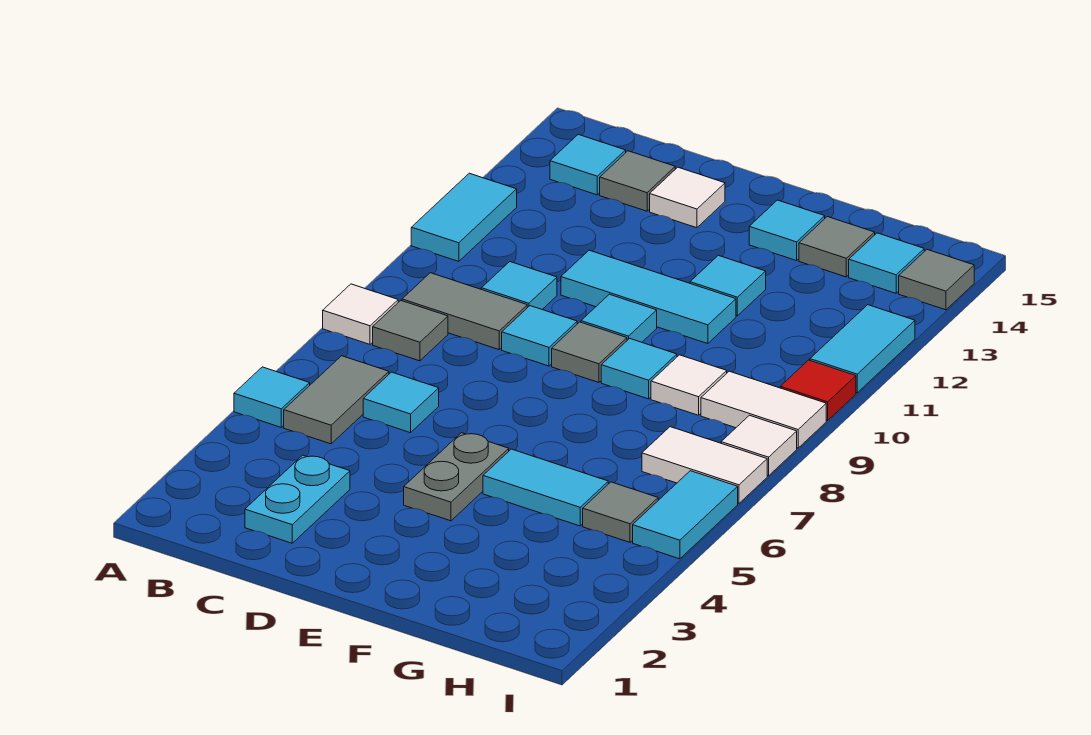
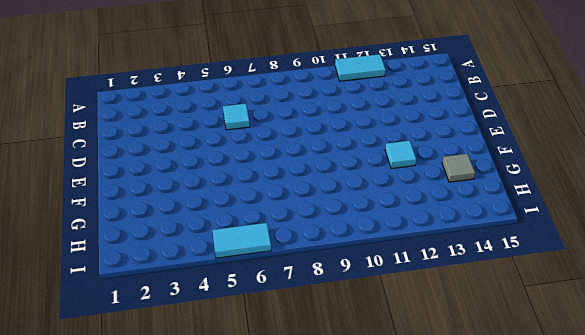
none -> cyan 1x1 tile [234,367,310,427]
none -> white 1x1 tile [323,284,398,344]
none -> grey 1x2 tile [284,356,389,444]
none -> grey 1x1 tile [373,301,448,361]

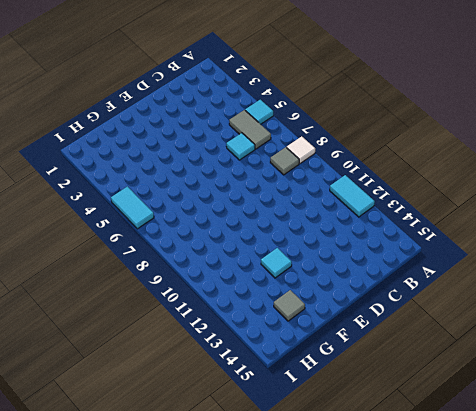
none -> grey 1x2 tile [402,273,527,350]
none -> cyan 1x1 tile [550,134,626,195]
none -> cyan 1x2 plate [245,455,350,543]
none -> cyan 1x1 tile [481,262,557,309]

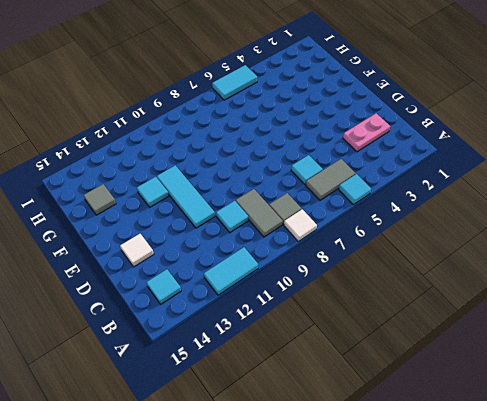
pink 1x2 plate [343,113,390,152] -> cyan 1x2 plate [245,455,350,543]
none -> grey 1x1 tile [600,151,675,211]
none -> cyan 1x1 tile [502,306,577,366]
none -> grey 1x2 plate [404,433,509,521]
none -> grey 1x1 tile [552,322,627,382]

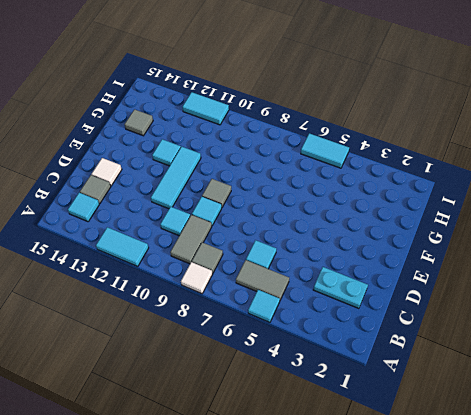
none -> grey 1x2 plate [404,433,509,521]
none -> cyan 1x1 tile [581,294,657,342]
none -> cyan 1x2 tile [483,449,608,526]
none -> cyan 1x1 tile [601,338,677,399]

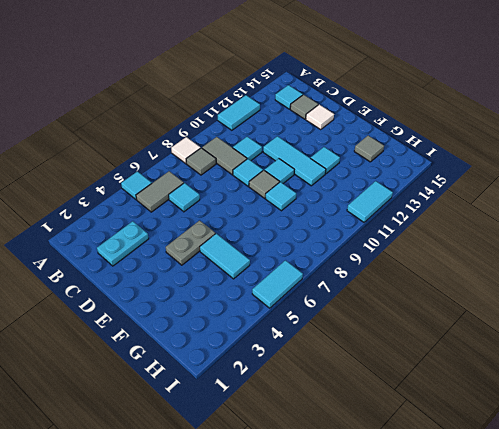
none -> cyan 1x1 tile [749,200,825,261]
none -> white 1x1 tile [651,355,727,415]
none -> grey 1x1 tile [583,482,658,542]
none -> white 1x2 tile [642,427,767,503]

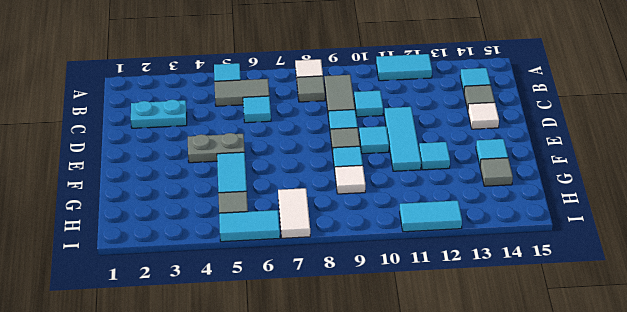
none -> white 1x2 tile [701,371,826,448]
none -> cyan 1x1 tile [849,233,924,293]
none -> white 1x1 tile [721,415,797,476]
none -> red 1x1 tile [780,360,856,420]

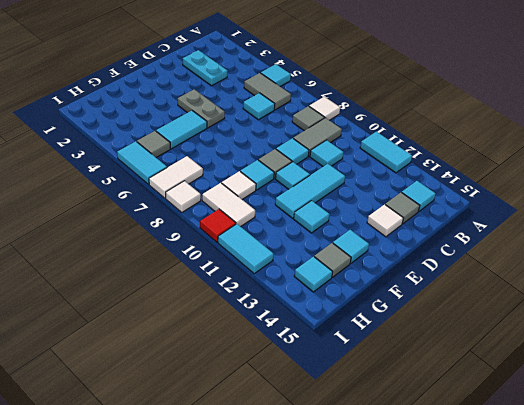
white 1x2 tile [202,183,255,226] -> white 1x2 tile turned to [701,371,826,448]
none -> grey 1x1 tile [899,250,974,310]

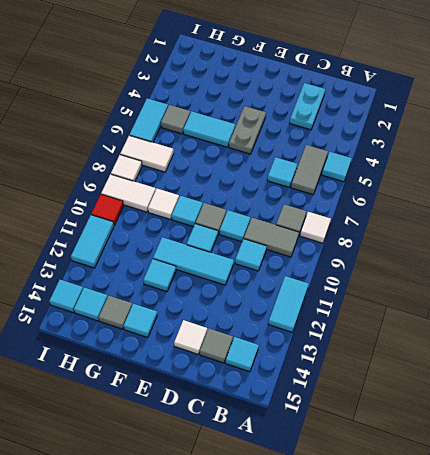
cyan 1x1 tile [49,280,83,313] -> grey 1x1 tile [899,250,974,310]

